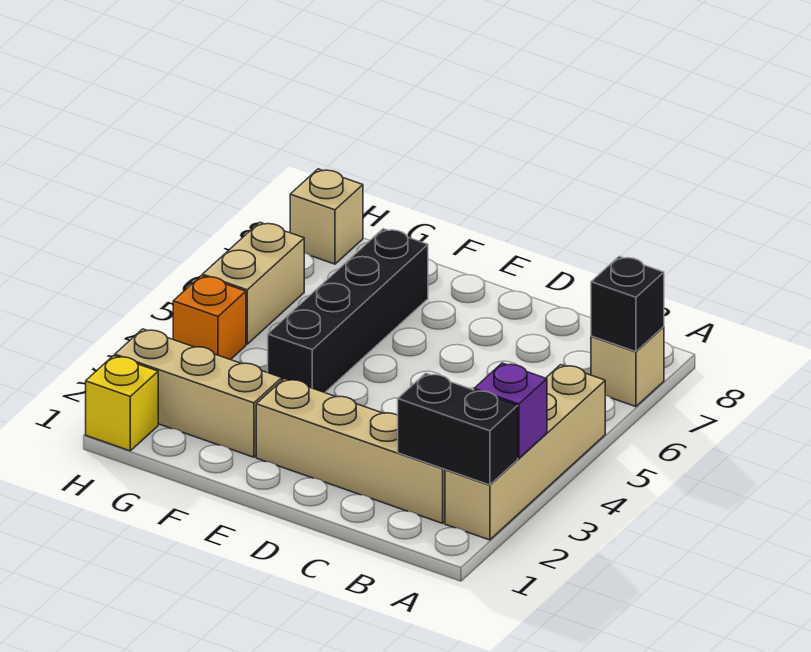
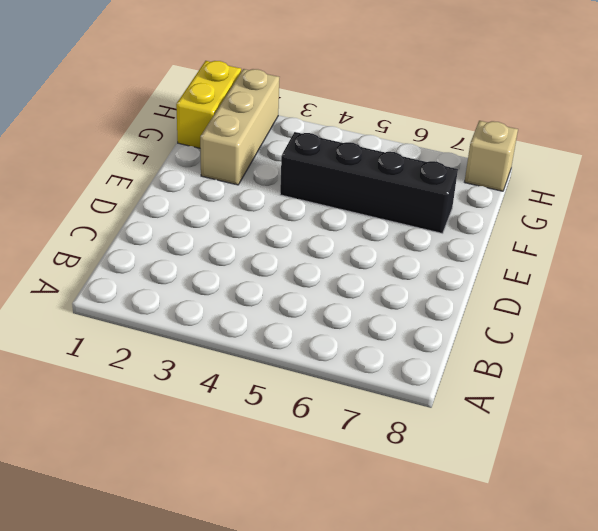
yellow 1x2 brick [176,61,241,148] -> yellow 1x1 brick [86,356,158,451]
none -> tan 1x4 brick [445,365,605,540]
none -> tan 1x1 brick [591,327,664,407]
none -> tan 1x4 brick [256,379,445,523]

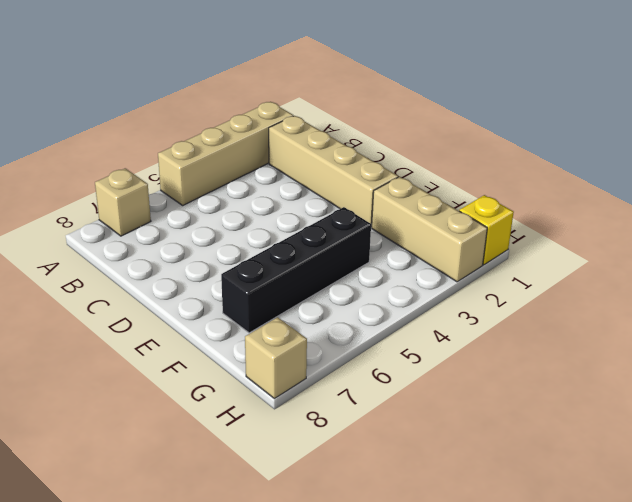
none -> orange 1x1 brick [173,276,246,360]
none -> tan 1x2 brick [202,222,304,344]
none -> black 1x2 brick [398,373,518,485]

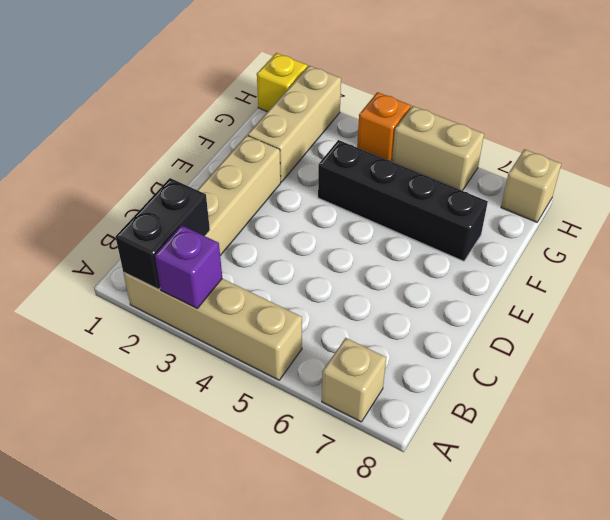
none -> black 1x1 brick [591,256,664,352]

